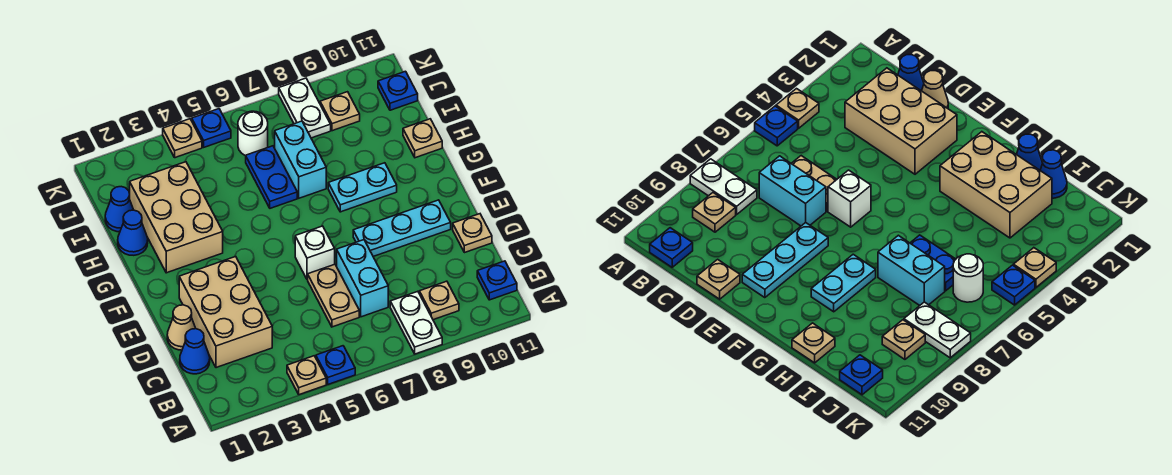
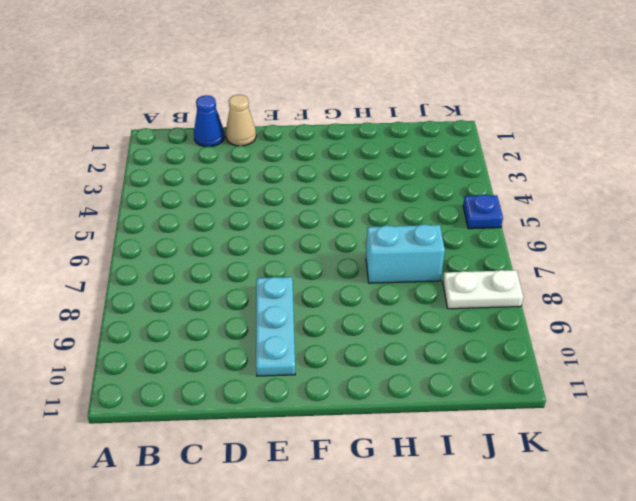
none -> tan 1x1 plate [287,356,326,395]
none -> blue 1x1 plate [316,346,355,384]
none -> white 1x2 plate [390,291,442,354]

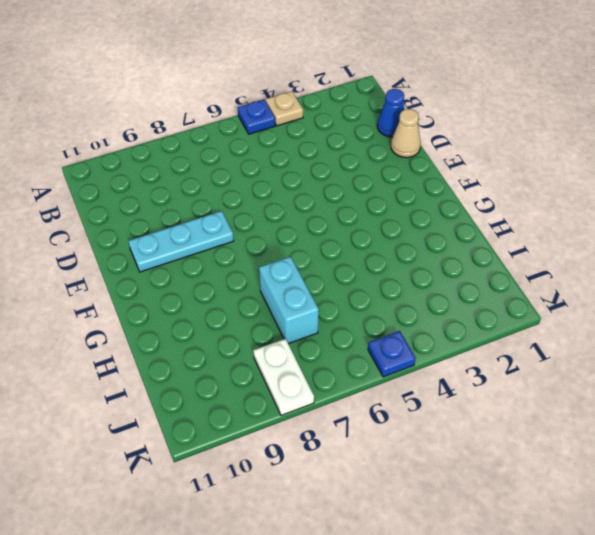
none -> white 1x2 plate [390,291,442,354]
none -> tan 1x1 plate [419,281,459,320]
none -> blue 1x1 plate [477,261,517,300]

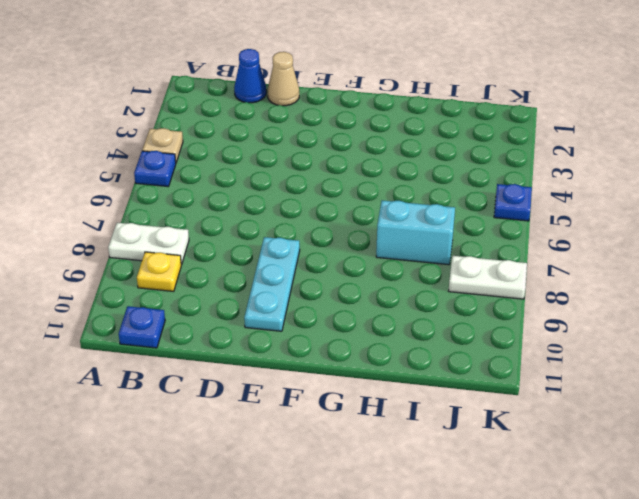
yellow 1x1 plate [137,252,182,291] -> tan 1x1 plate [419,281,459,320]
none -> tan 2x3 brick [179,256,272,368]
none -> tan 1x2 plate [308,264,359,327]
none -> cyan 1x2 brick [337,240,388,317]

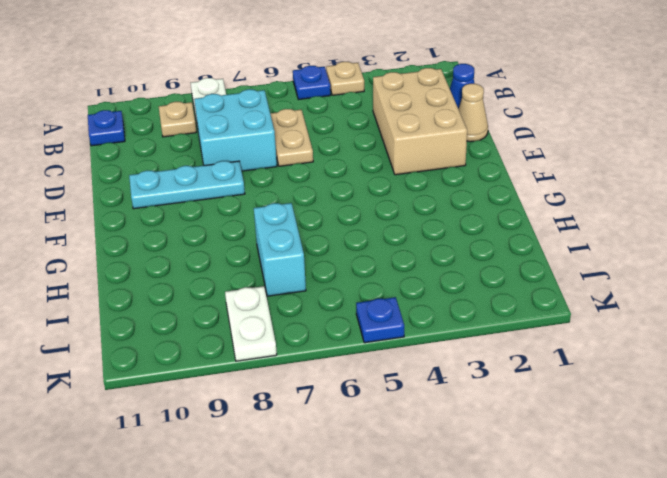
cyan 2x2 brick [194,89,277,171] -> cyan 1x2 brick [337,240,388,317]
none -> tan 1x1 plate [453,214,492,253]
none -> white 1x1 brick [295,226,335,280]
none -> tan 2x3 brick [130,162,223,273]

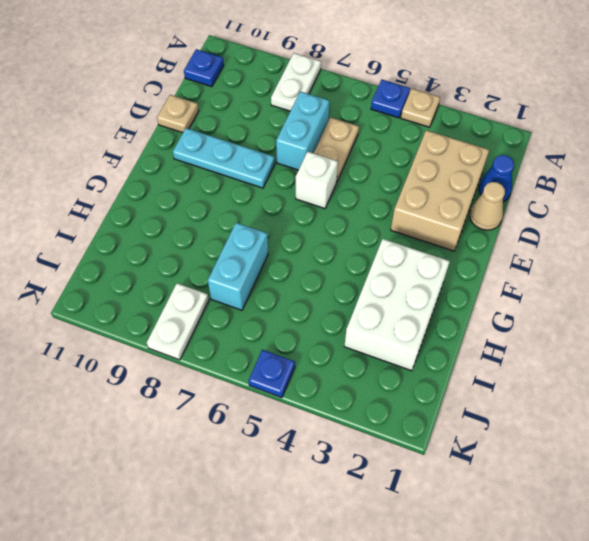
white 2x3 brick [344,239,450,371] -> tan 2x3 brick [130,162,223,273]
none -> tan 1x1 plate [419,281,459,320]
none -> cyan 1x2 plate [328,163,397,212]
none -> blue 1x1 cone [118,210,148,255]

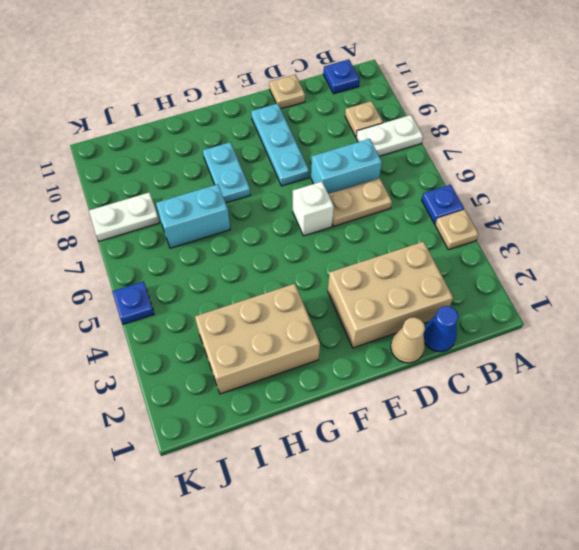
none -> blue 1x1 cone [118,210,148,255]
none -> blue 1x2 plate [246,146,297,208]
none -> tan 1x1 plate [403,119,442,158]

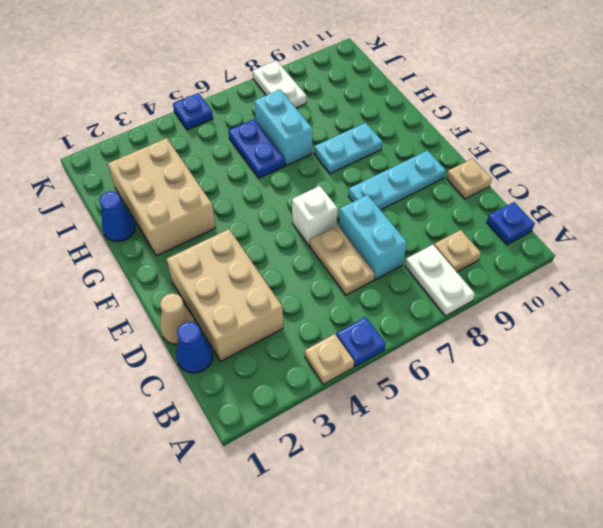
none -> tan 1x1 plate [403,119,442,158]
none -> blue 1x1 cone [105,187,133,232]
none -> white 1x1 round brick [238,111,268,156]

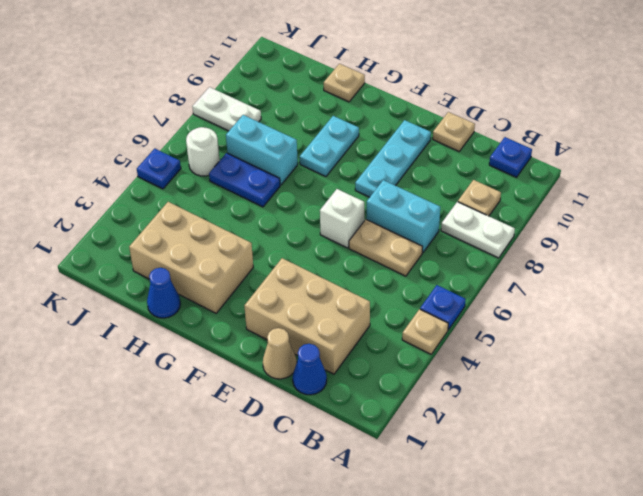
none -> blue 1x1 cone [105,187,133,232]
none -> tan 1x1 plate [320,92,360,131]
none -> blue 1x1 plate [378,71,418,110]

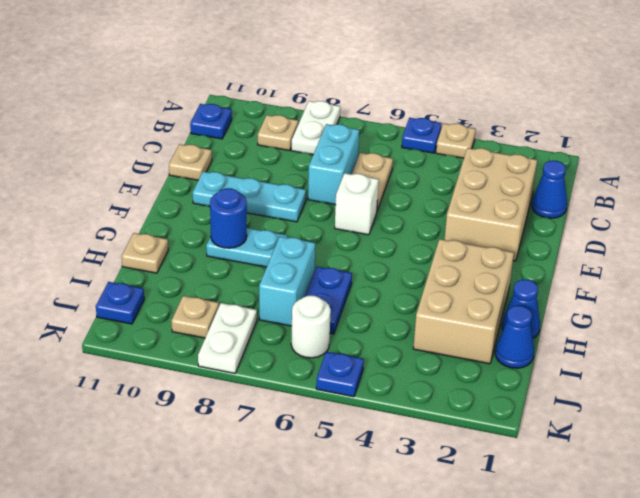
blue 1x1 round brick [210,188,247,248] -> none
none -> tan 1x1 cone [167,305,196,350]
none -> tan 1x1 plate [163,119,202,158]

